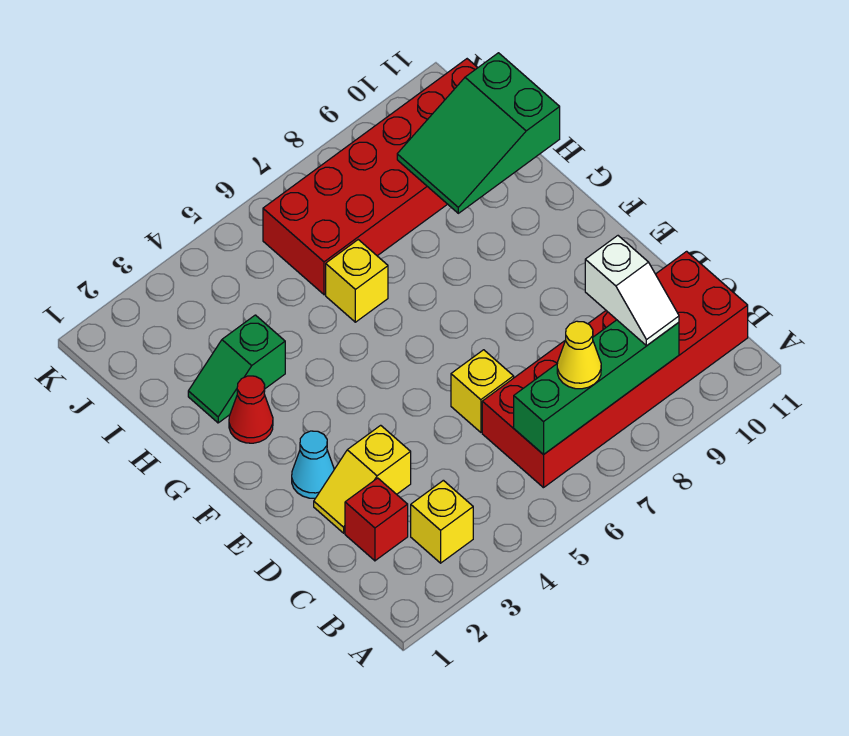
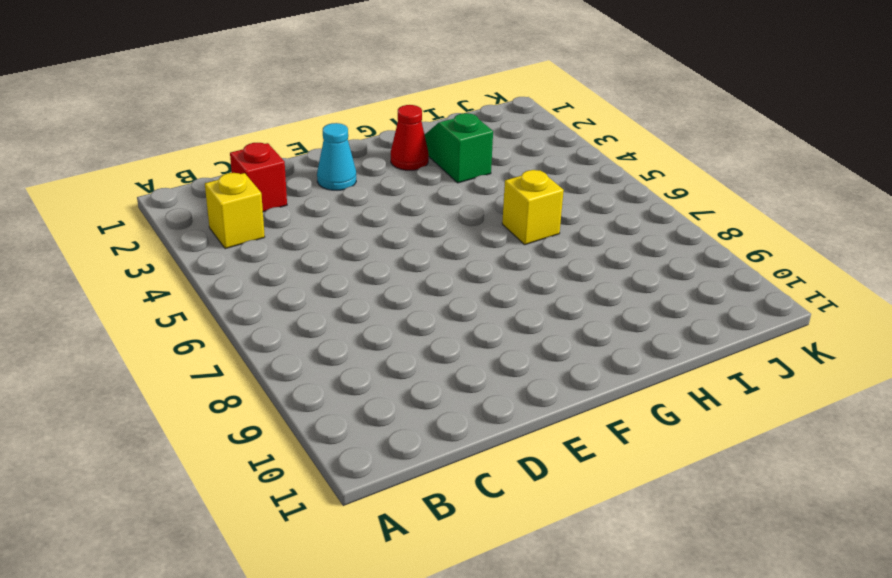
none -> red 2x6 brick [482,251,748,488]
none -> yellow 1x2 slope [314,425,411,533]
none -> yellow 1x1 brick [451,350,514,432]

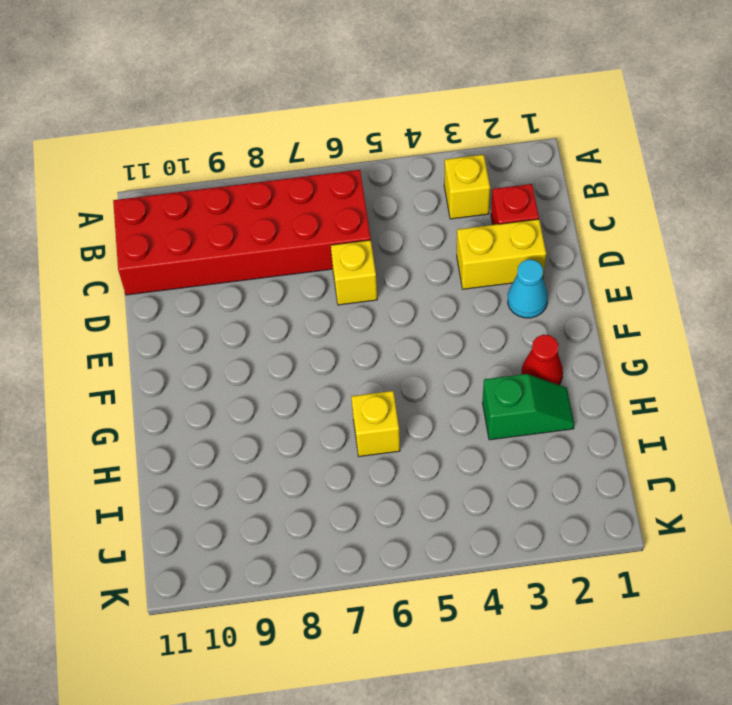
yellow 1x2 brick [457,219,546,289] -> yellow 1x2 slope [314,425,411,533]
none -> red 2x6 brick [263,59,478,295]
none -> green 1x4 brick [514,320,679,455]
none -> green 2x3 slope [397,53,560,213]

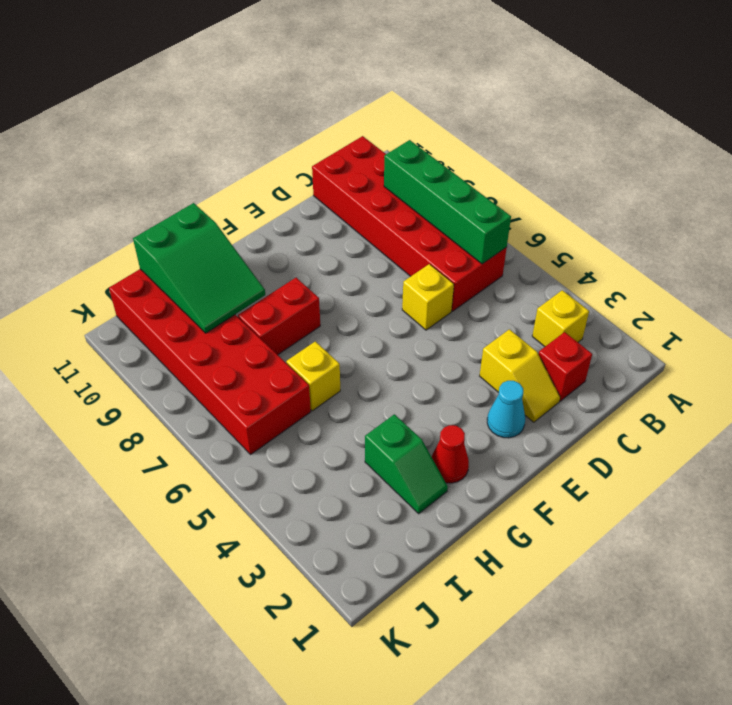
red 1x2 brick [238,278,320,355] -> none
none -> yellow 1x1 cone [557,321,601,389]
none -> white 1x2 slope [585,236,679,346]

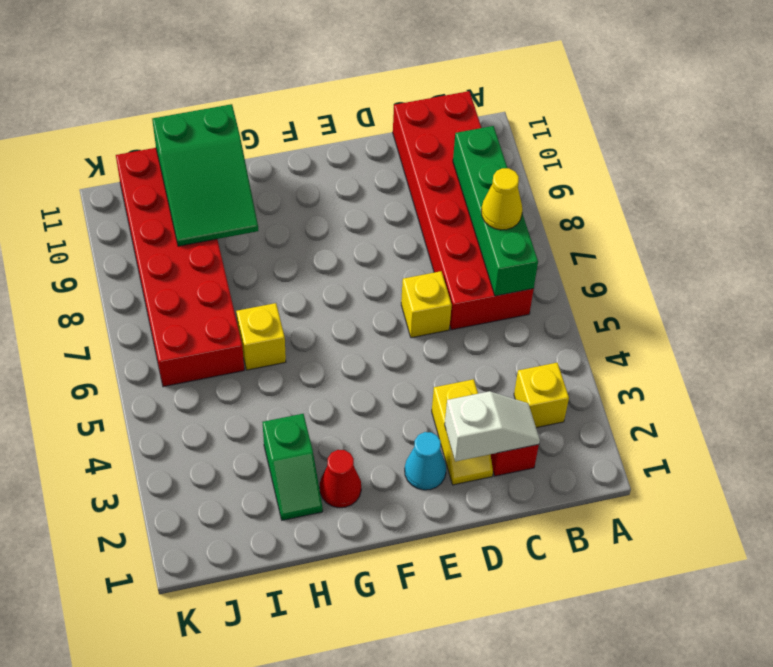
white 1x2 slope [445,391,540,461] -> white 1x2 slope moved to [585,236,679,346]

